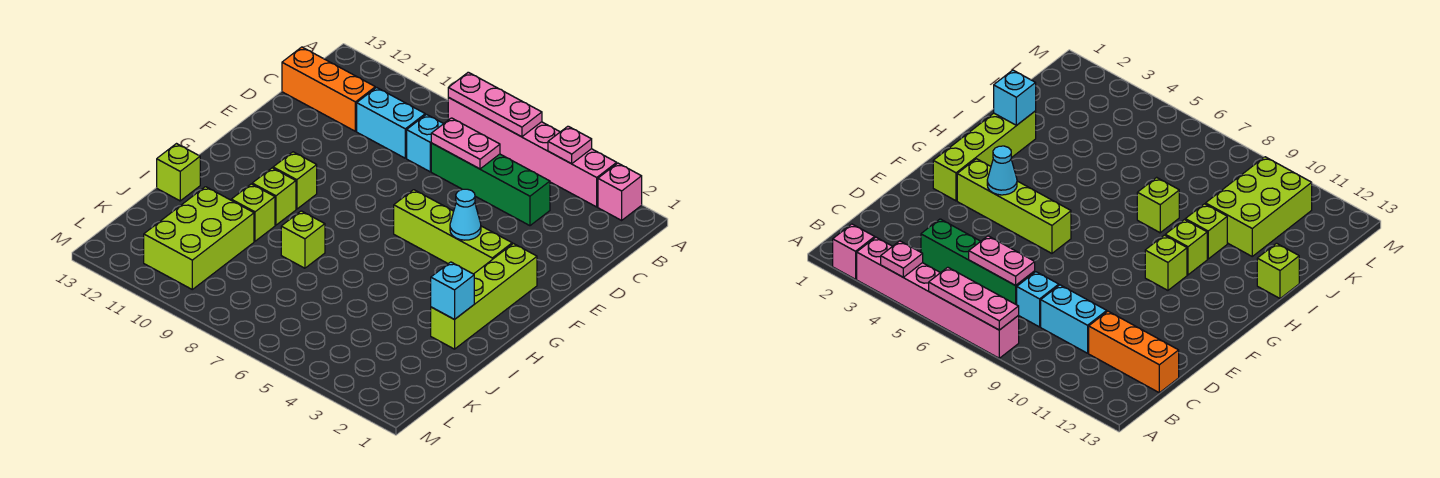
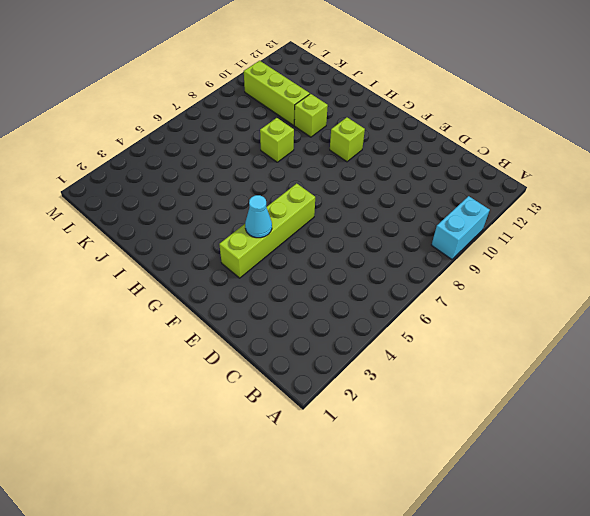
cyan 1x2 brick [432,196,490,259] -> cyan 1x2 brick moved to [357,87,425,158]
lime 1x3 brick [244,61,310,125] -> lime 2x3 brick [144,187,254,289]
none -> pink 1x1 brick [598,163,642,220]
none -> pink 1x6 brick [448,98,617,207]
none -> green 1x4 brick [431,143,550,226]

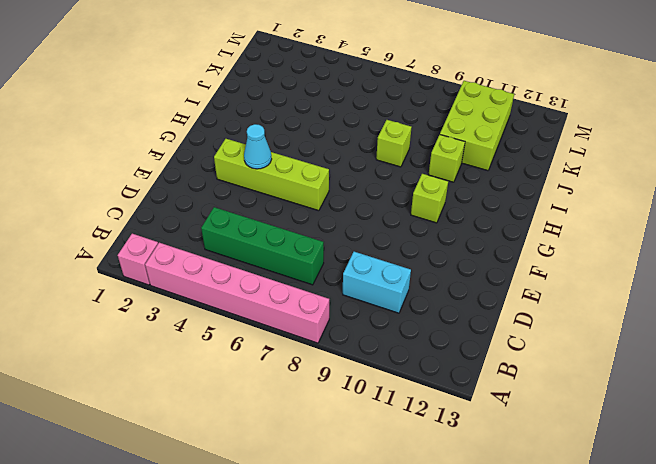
none -> cyan 1x1 brick [407,115,443,172]
none -> orange 1x3 brick [282,47,375,131]
none -> lime 1x4 brick [431,244,537,349]

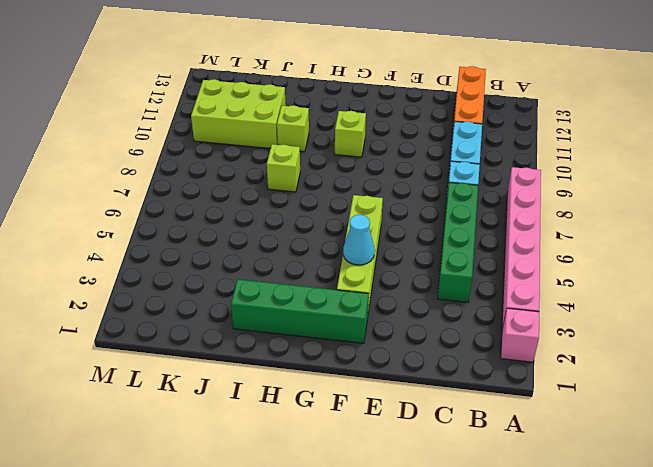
green 1x4 brick [231,279,369,343] -> lime 1x4 brick [431,244,537,349]
none -> lime 1x1 brick [252,168,296,225]
none -> lime 1x1 brick [157,144,200,201]
none -> pink 1x1 plate [548,126,592,164]

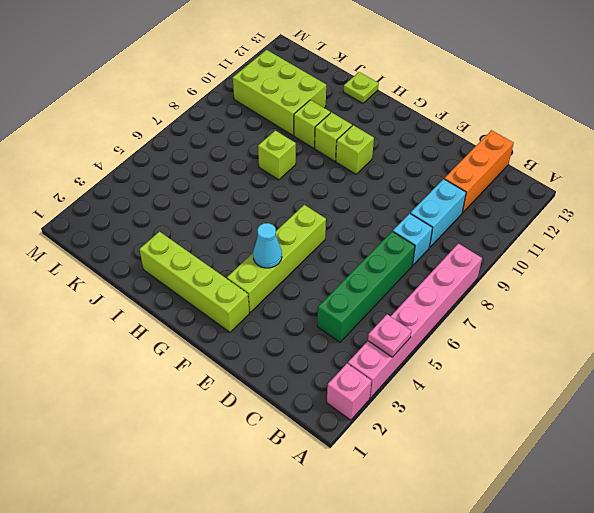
lime 1x1 plate [344,72,379,103] -> lime 1x1 brick [157,144,200,201]
none -> pink 1x3 plate [448,72,542,137]
none -> pink 1x2 plate [431,118,500,169]
none -> cyan 1x1 brick [431,262,474,319]

